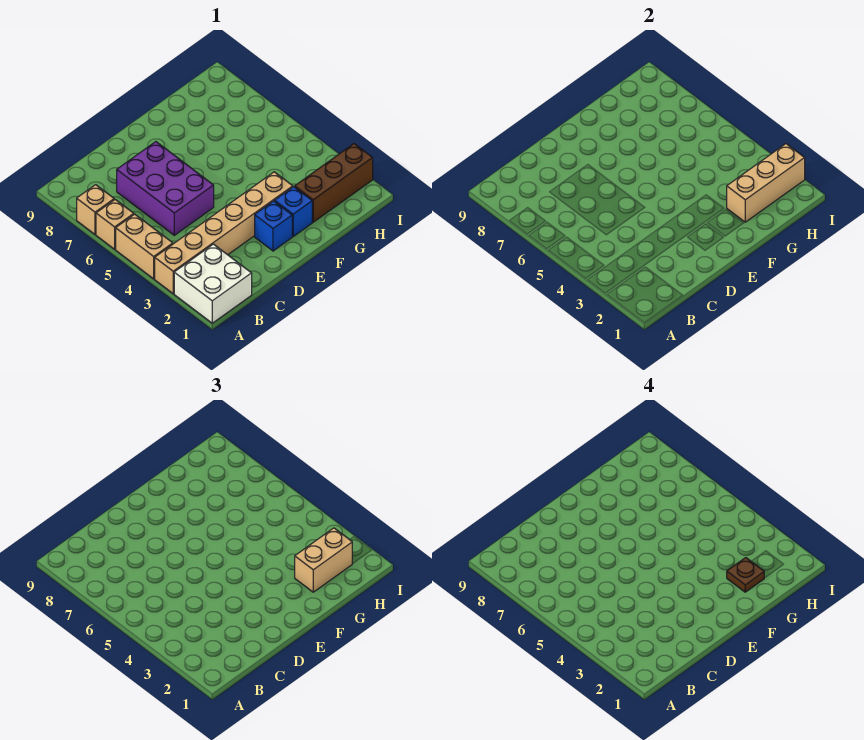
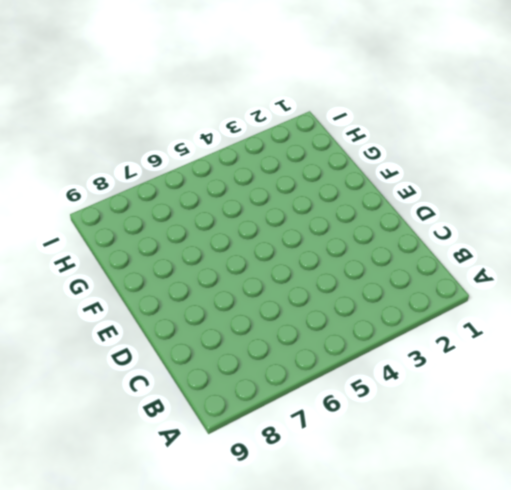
none -> white 2x2 brick [174,244,252,323]
none -> tan 1x6 brick [155,172,293,294]
none -> tan 1x2 brick [116,214,173,279]

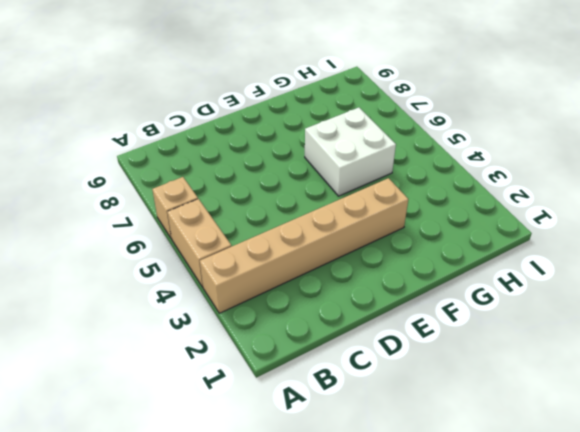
white 2x2 brick [305,108,396,196] -> white 2x2 brick moved to [174,244,252,323]
none -> tan 1x1 brick [77,185,114,235]
none -> purple 2x3 brick [117,142,214,235]
none -> blue 1x1 brick [255,201,292,251]

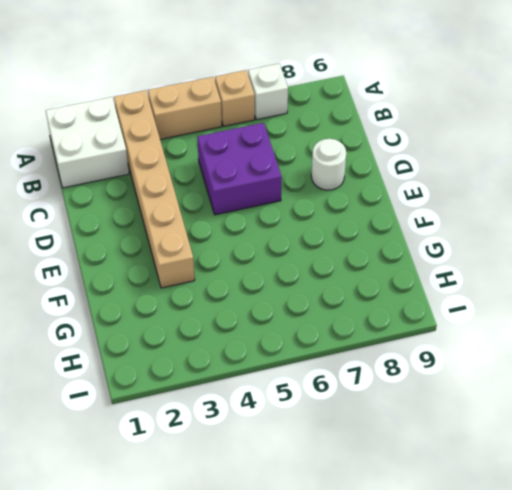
white 1x1 brick [248,64,288,120] -> tan 1x1 brick [77,185,114,235]
purple 2x2 brick [197,123,282,215] -> purple 2x3 brick [117,142,214,235]
white 1x1 round brick [311,139,346,190] -> none
none -> blue 1x1 brick [255,201,292,251]
none -> blue 1x1 brick [275,187,312,236]
none -> brown 1x3 brick [295,144,373,222]

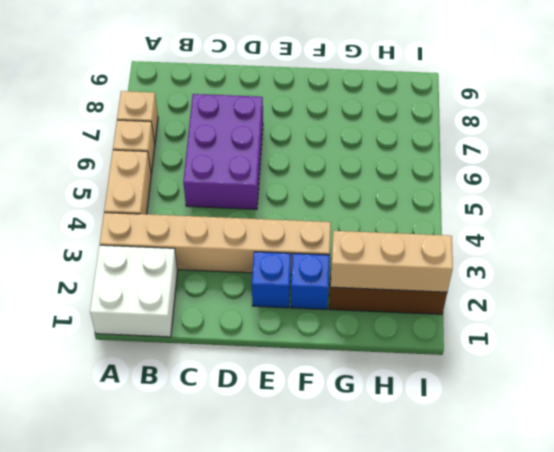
none -> tan 1x2 brick [295,528,352,592]
none -> brown 1x1 plate [727,558,764,592]

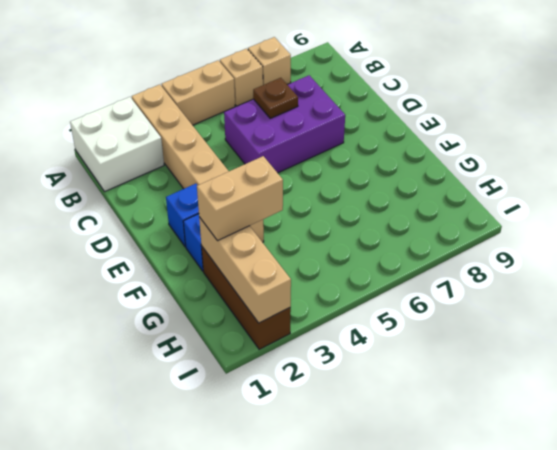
brown 1x1 plate [253,78,298,118] -> brown 1x1 plate moved to [727,558,764,592]
tan 1x2 brick [197,156,283,241] -> tan 1x2 brick turned to [295,528,352,592]

